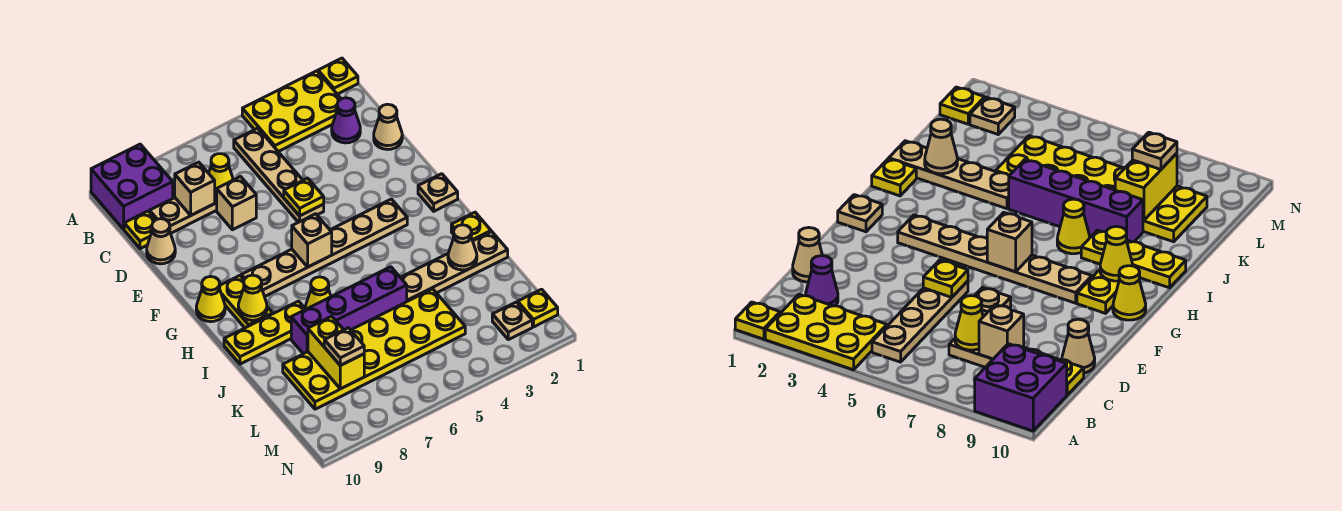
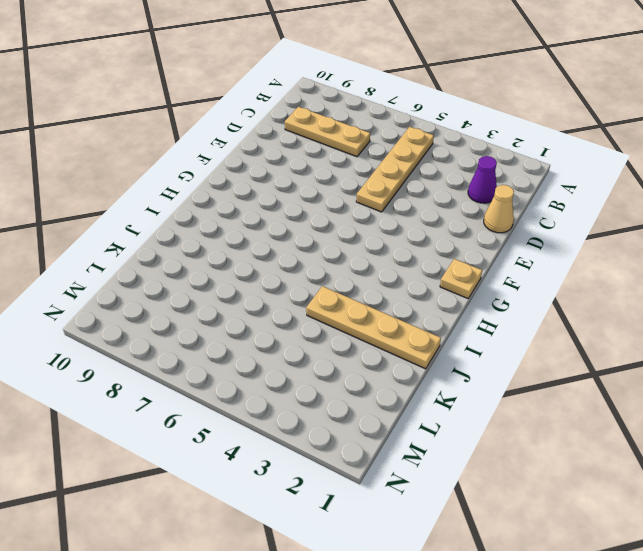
none -> yellow 1x1 plate [318,58,358,94]
none -> yellow 2x3 plate [242,71,341,152]
none -> purple 2x2 brick [91,144,173,229]
none -> yellow 1x1 plate [124,211,156,249]

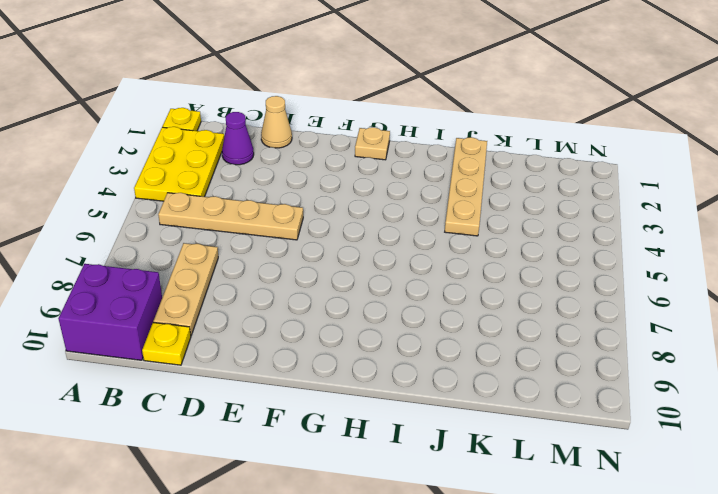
none -> tan 1x1 brick [217,177,256,230]
none -> tan 1x1 cone [147,219,175,264]
none -> tan 1x6 plate [241,199,407,297]
none -> yellow 1x2 plate [220,275,273,328]

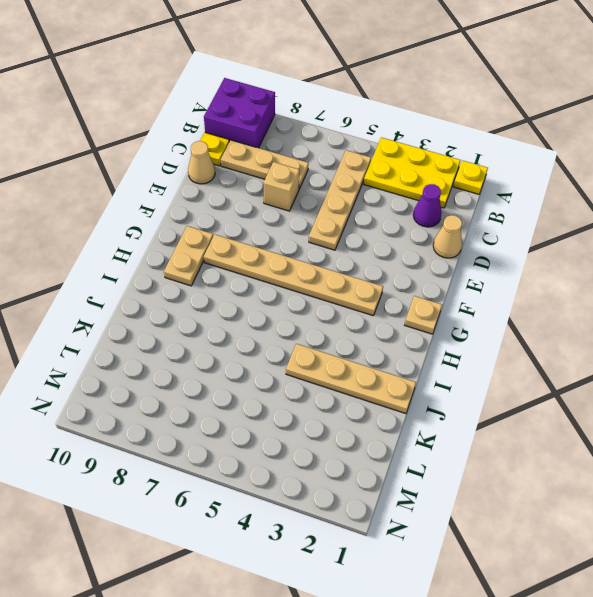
tan 1x2 plate [164,226,213,286] -> yellow 1x2 plate [220,275,273,328]
none -> yellow 1x1 cone [196,276,225,322]
none -> yellow 1x1 plate [451,212,491,241]
none -> yellow 1x1 cone [305,277,331,309]
none -> yellow 1x3 plate [224,301,306,364]

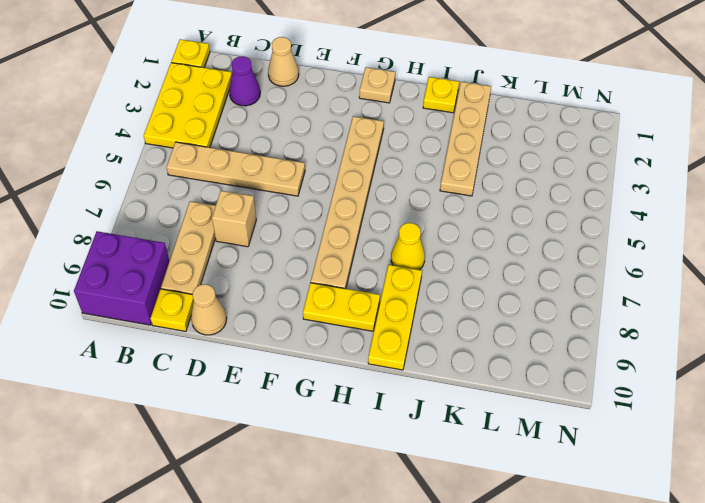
none -> yellow 1x1 cone [196,276,225,322]
none -> purple 1x4 brick [291,267,407,354]
none -> yellow 2x6 plate [283,289,465,409]
none -> yellow 1x1 plate [518,289,558,327]

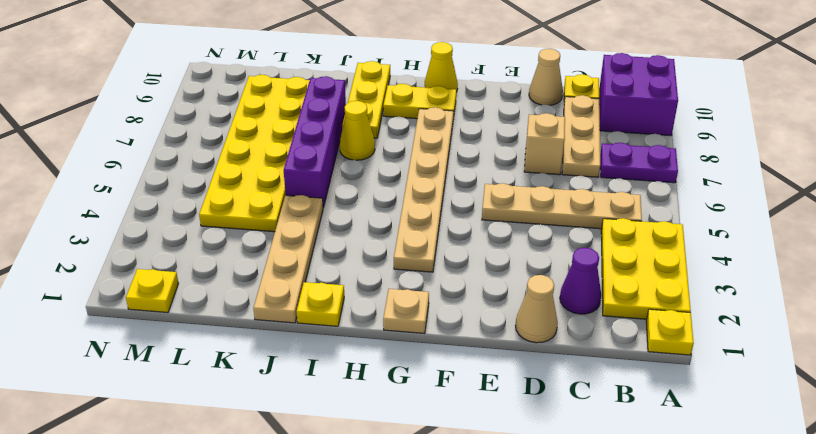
purple 1x2 plate [600,143,678,183] -> none
none -> tan 1x1 plate [492,302,532,340]
none -> yellow 1x1 cone [209,154,233,198]
none -> tan 1x1 brick [175,162,215,215]
none -> yellow 1x1 plate [284,178,324,216]

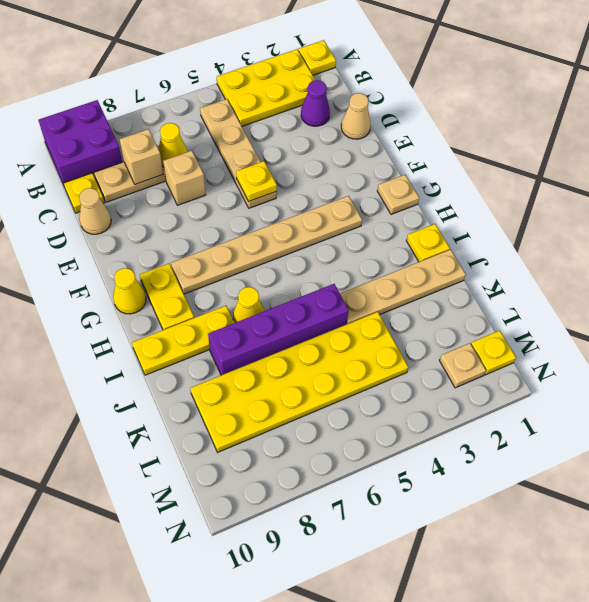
none -> tan 1x1 brick [292,214,332,267]
none -> yellow 1x1 cone [238,275,267,320]
none -> tan 1x1 cone [448,225,477,270]
none -> yellow 1x2 brick [308,316,364,389]

